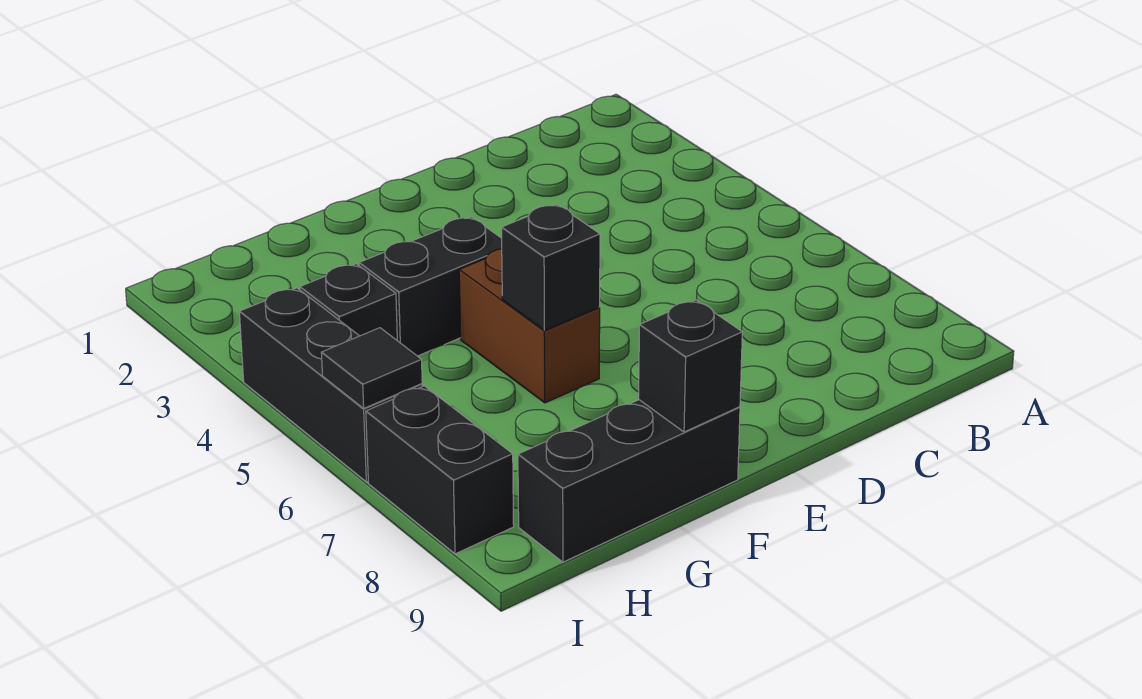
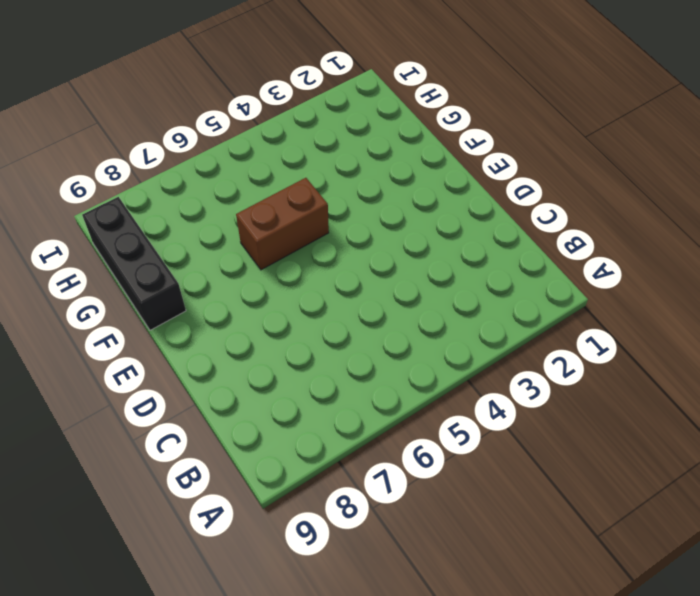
none -> black 1x2 brick [359,217,502,356]
none -> black 1x1 brick [300,264,397,340]

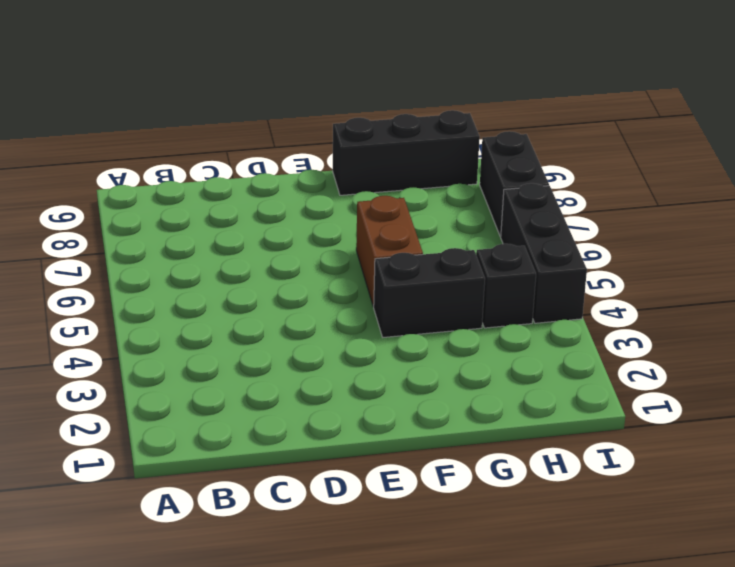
none -> black 1x1 brick [501,205,600,331]
none -> black 1x1 brick [639,300,742,432]

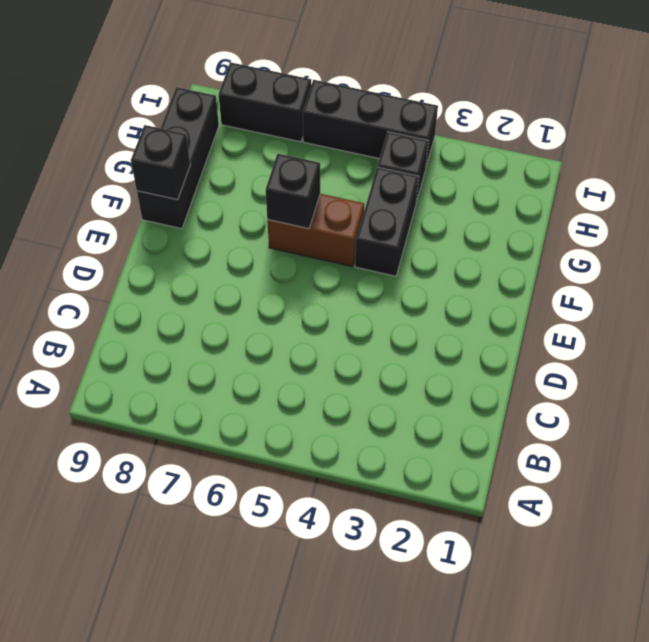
none -> black 1x1 tile [321,328,422,408]

